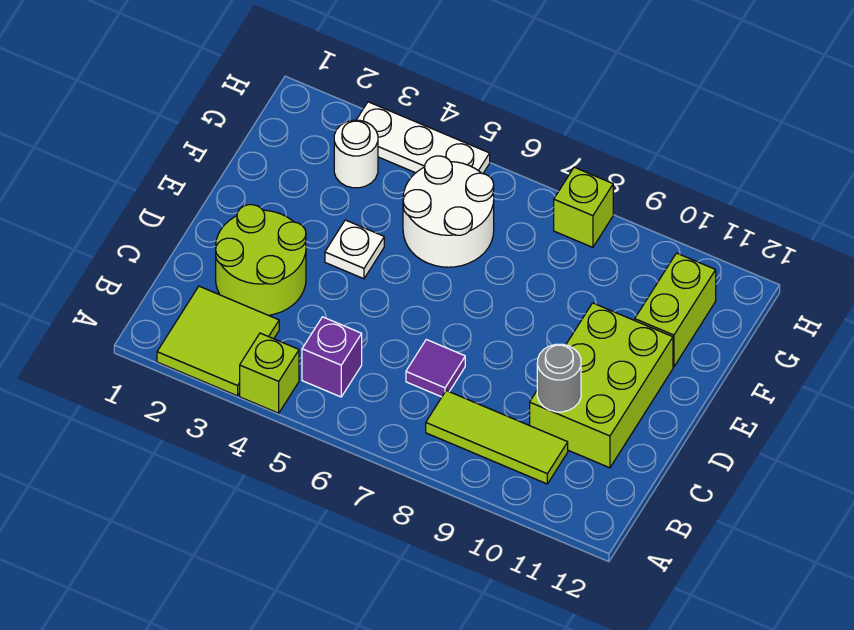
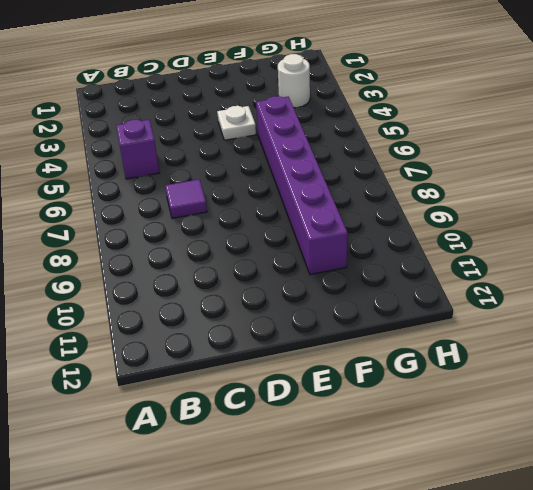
purple 1x6 brick [256,96,348,275] -> white 2x2 round brick [403,156,494,267]
none -> lime 2x2 tile [157,286,279,396]
none -> lime 1x1 brick [240,333,299,413]
none -> lime 1x3 tile [426,391,568,484]

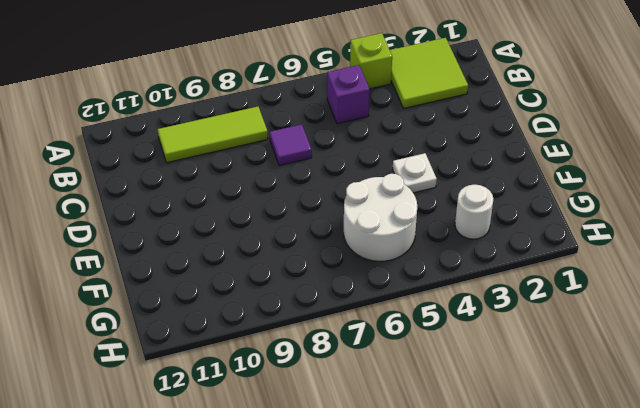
none -> lime 2x2 round brick [216,205,306,315]
none -> lime 2x3 brick [530,303,673,468]
none -> lime 1x2 brick [635,253,716,367]

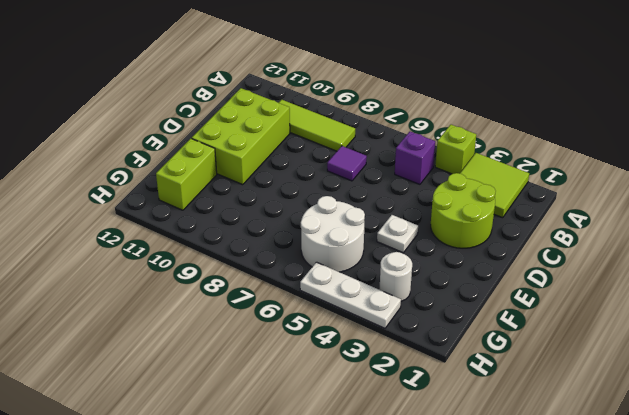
none -> lime 1x1 brick [554,167,613,247]
none -> grey 1x1 round brick [537,344,581,412]

